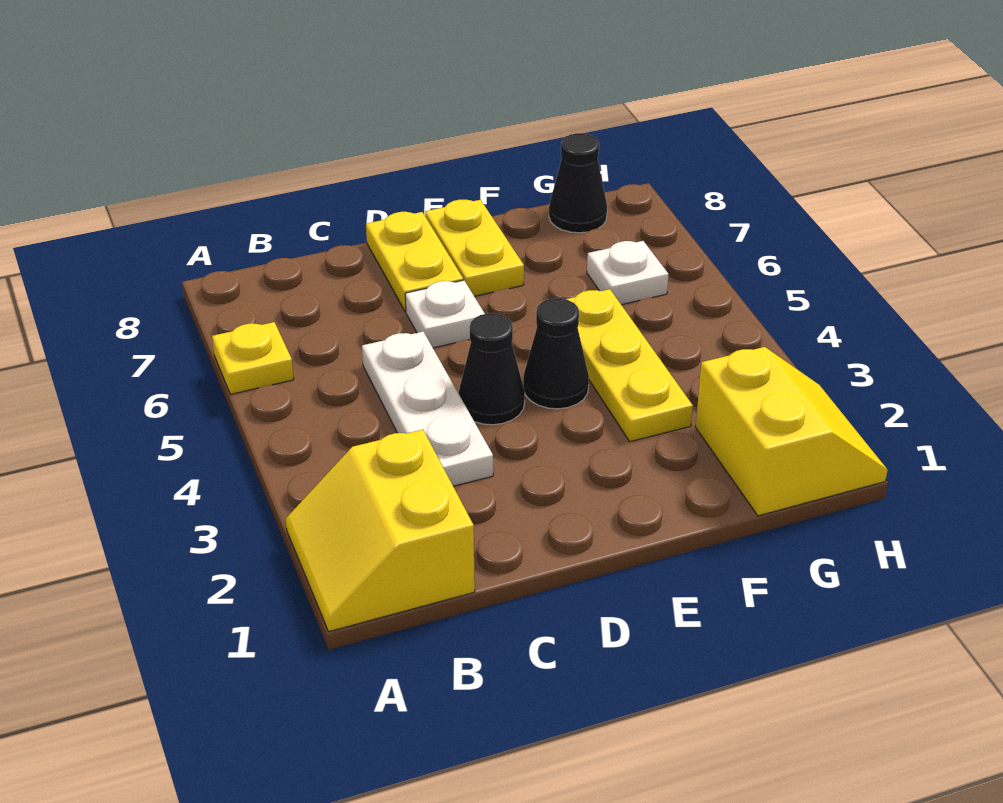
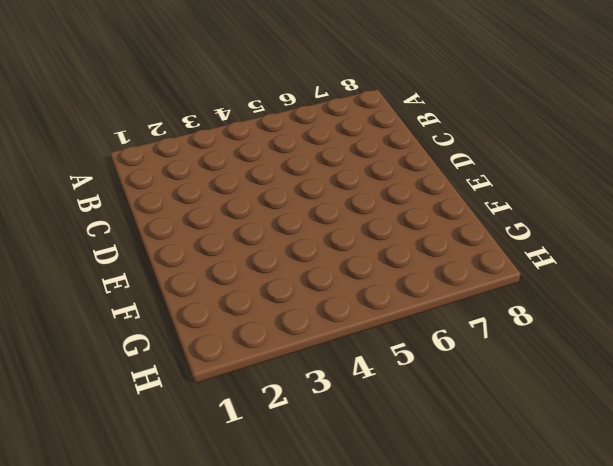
none -> yellow 2x2 slope [286,430,475,631]
none -> yellow 1x1 plate [212,322,294,394]
none -> white 1x3 plate [362,332,493,486]

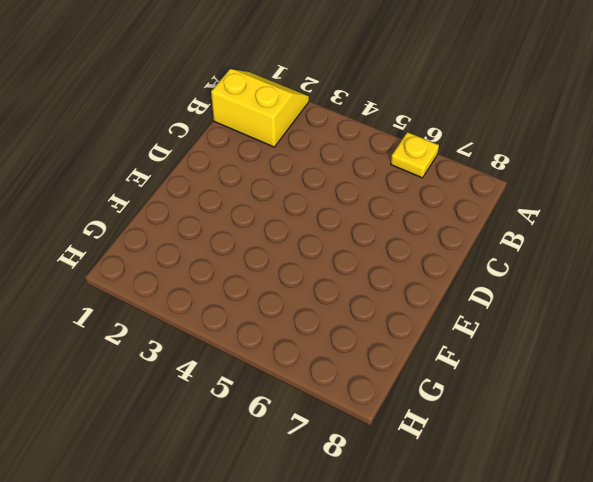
none -> white 1x3 plate [362,332,493,486]
none -> black 1x1 cone [458,313,525,425]
none -> white 1x1 plate [405,280,485,348]

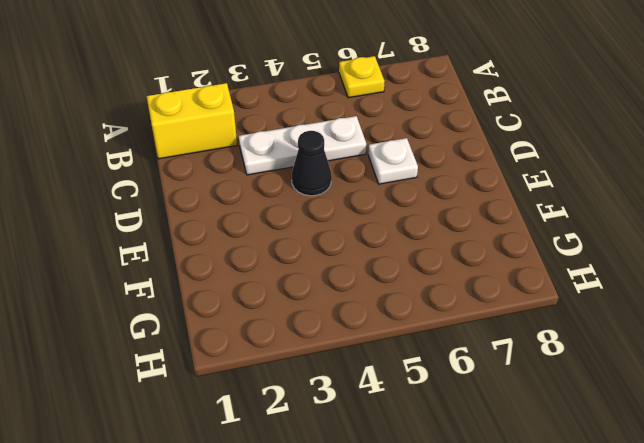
none -> yellow 1x2 plate [366,212,463,312]
none -> black 1x1 cone [523,298,589,409]
none -> yellow 1x2 plate [425,200,524,296]

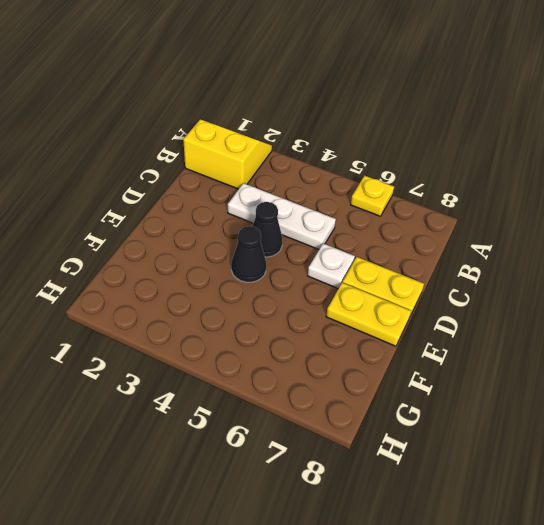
none -> yellow 1x3 plate [566,289,693,442]
none -> yellow 2x2 slope [696,347,888,516]
none -> white 1x1 plate [587,241,669,305]

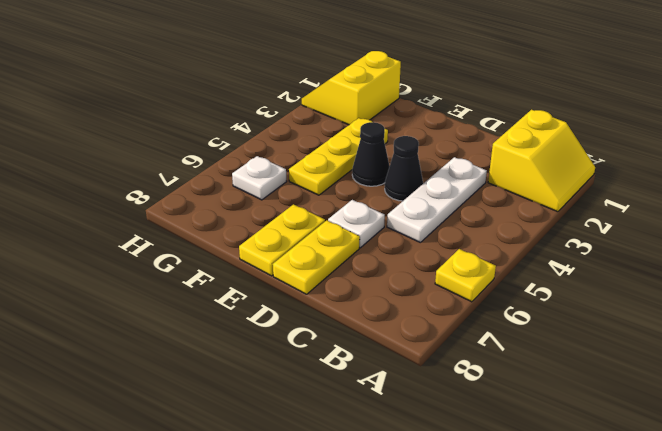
none -> black 1x1 cone [549,133,607,233]

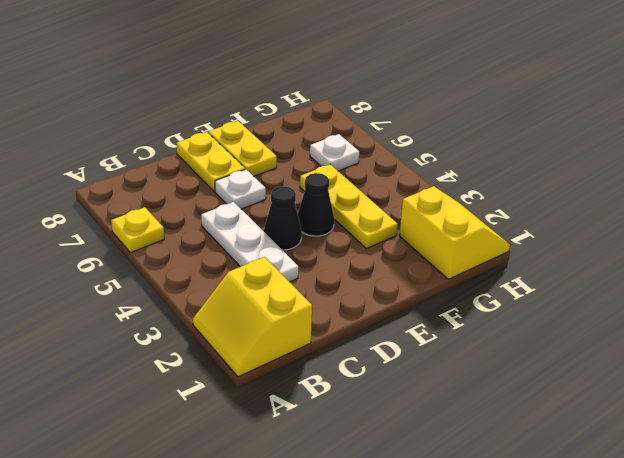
none -> black 1x1 cone [549,133,607,233]

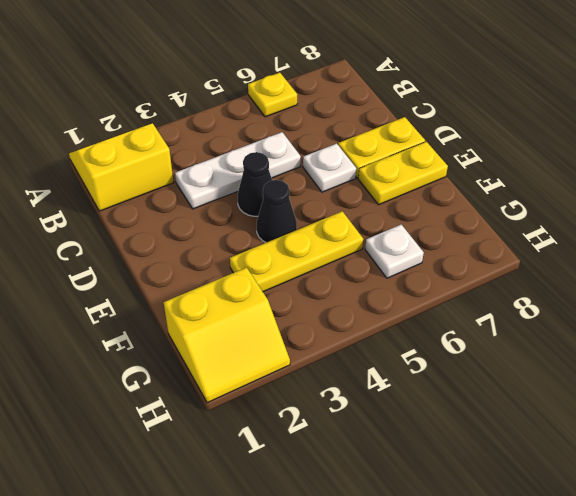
none -> black 1x1 cone [549,133,607,233]

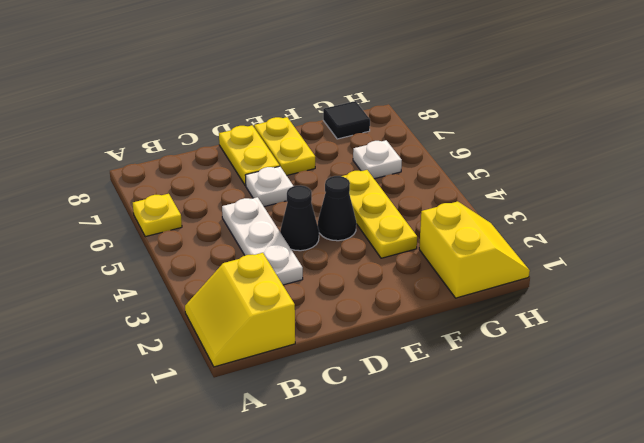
black 1x1 tile [323,101,370,139] -> black 1x1 cone [549,133,607,233]

